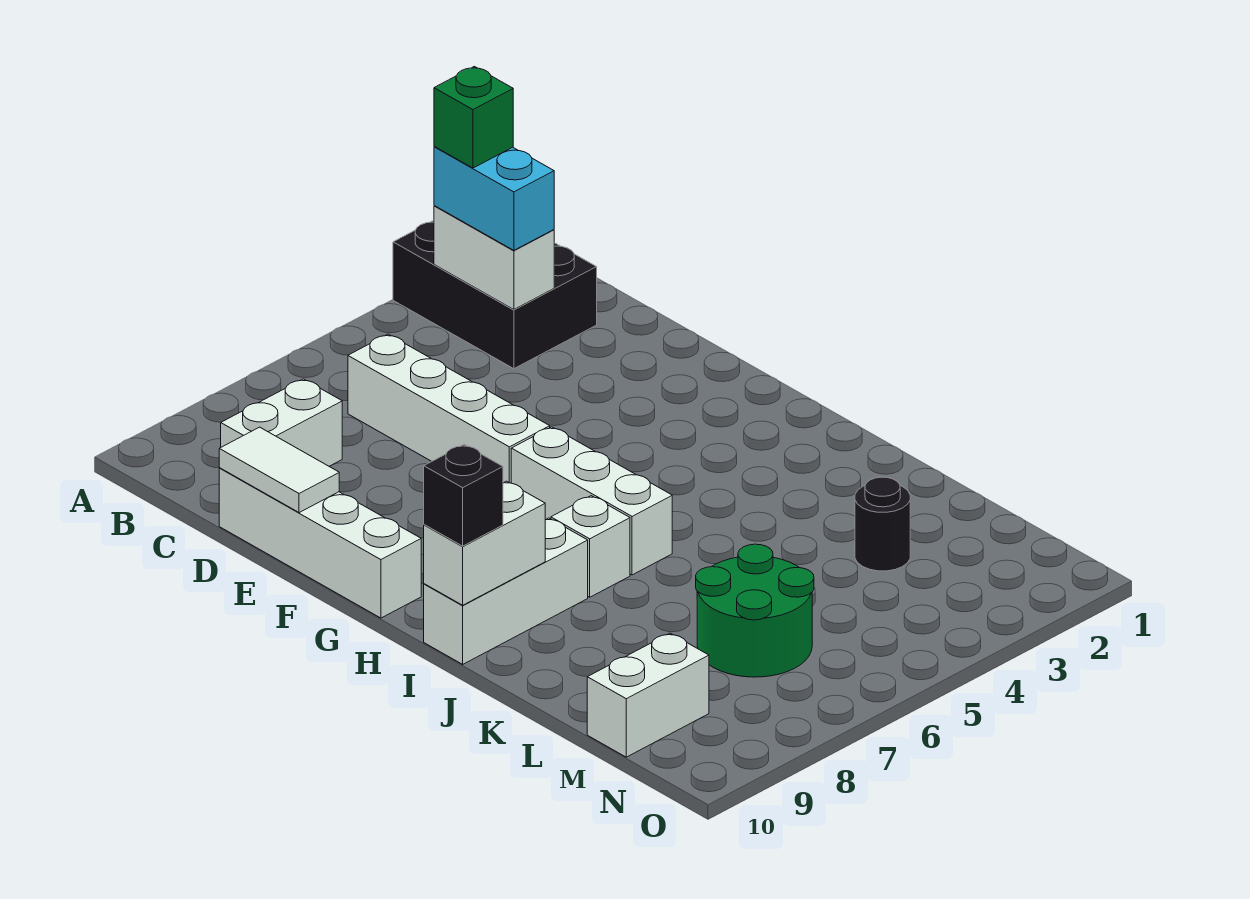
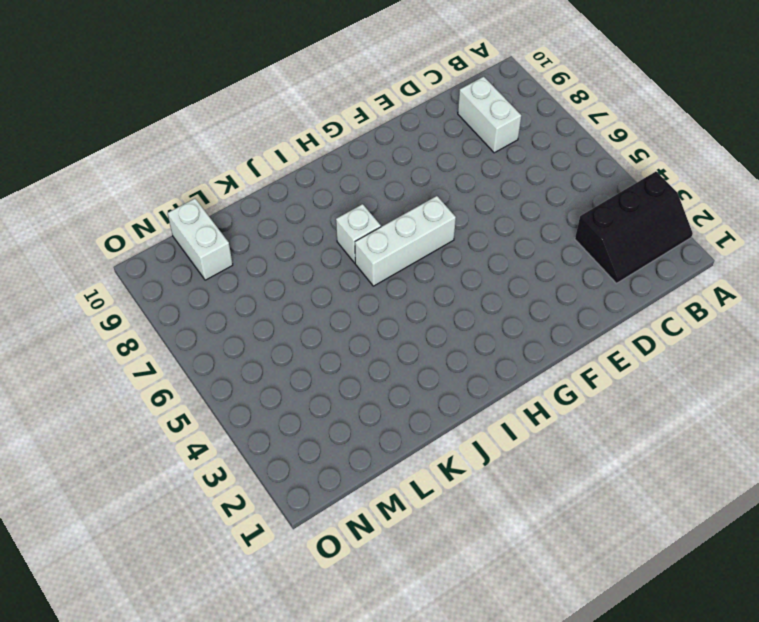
black 2x3 slope [575,172,693,283] -> black 2x3 brick [393,221,597,369]
none -> white 1x4 brick [348,334,550,483]
none -> white 1x4 brick [219,468,421,618]
none -> white 1x3 brick [424,518,588,664]

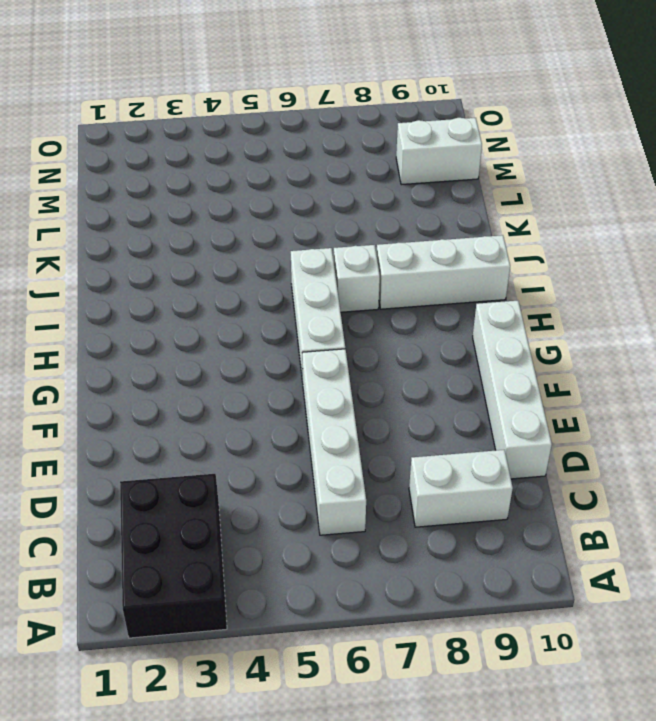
none -> black 1x1 round brick [855,477,910,571]
none -> green 2x2 round brick [696,544,814,677]
none -> white 1x2 brick [434,206,554,310]

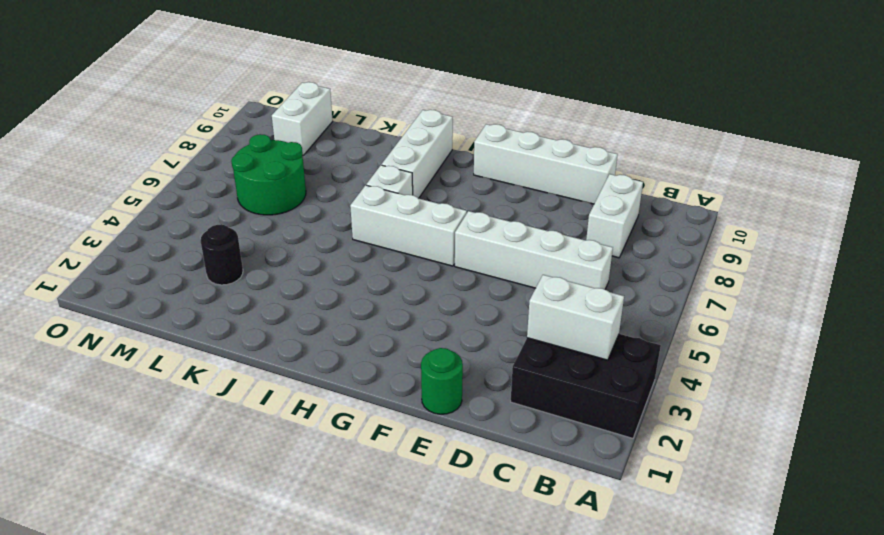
green 1x1 round brick [421,348,463,414] -> none
none -> white 1x2 tile [219,427,339,513]
none -> white 1x2 brick [424,481,545,605]
none -> cyan 1x2 brick [434,147,554,250]

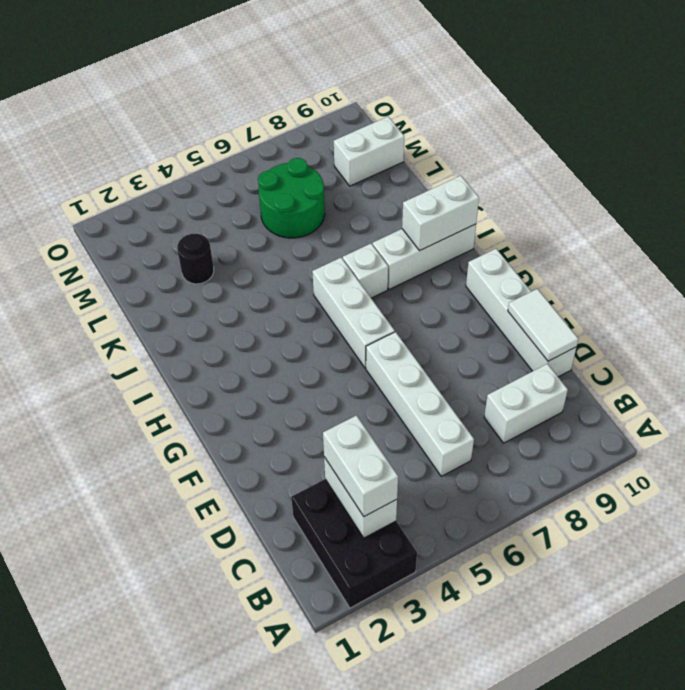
white 1x2 brick [323,415,398,516] -> cyan 1x2 brick [434,147,554,250]
none -> black 1x1 brick [424,445,503,546]
none -> green 1x1 brick [434,66,513,168]

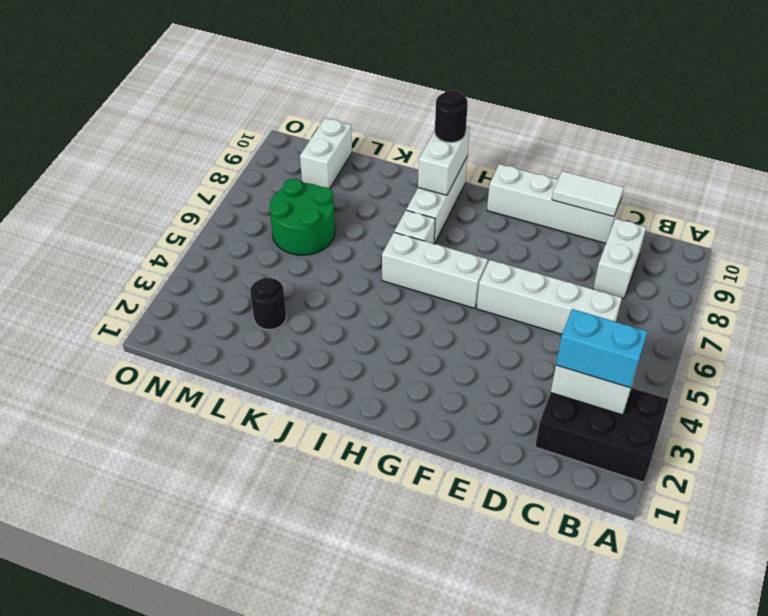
black 1x1 round brick [435,90,468,142] -> black 1x1 brick [424,445,503,546]
none -> green 1x1 brick [434,66,513,168]

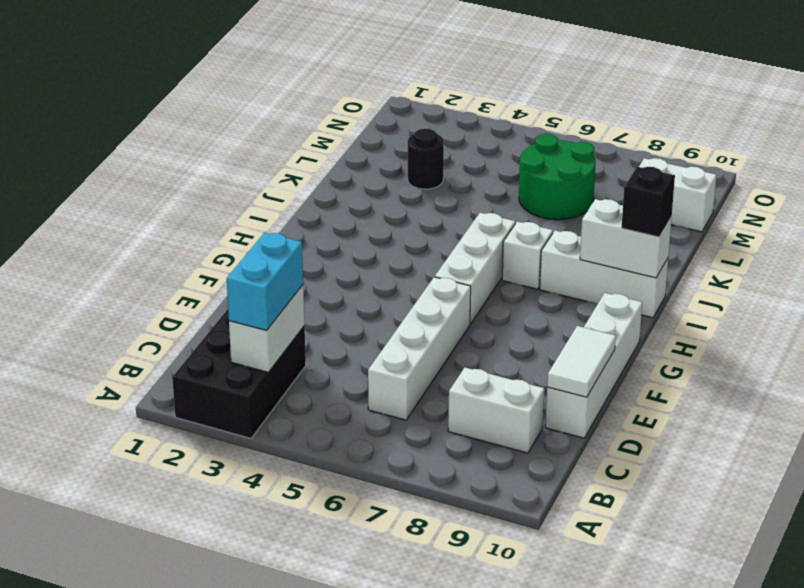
none -> green 1x1 brick [434,66,513,168]

